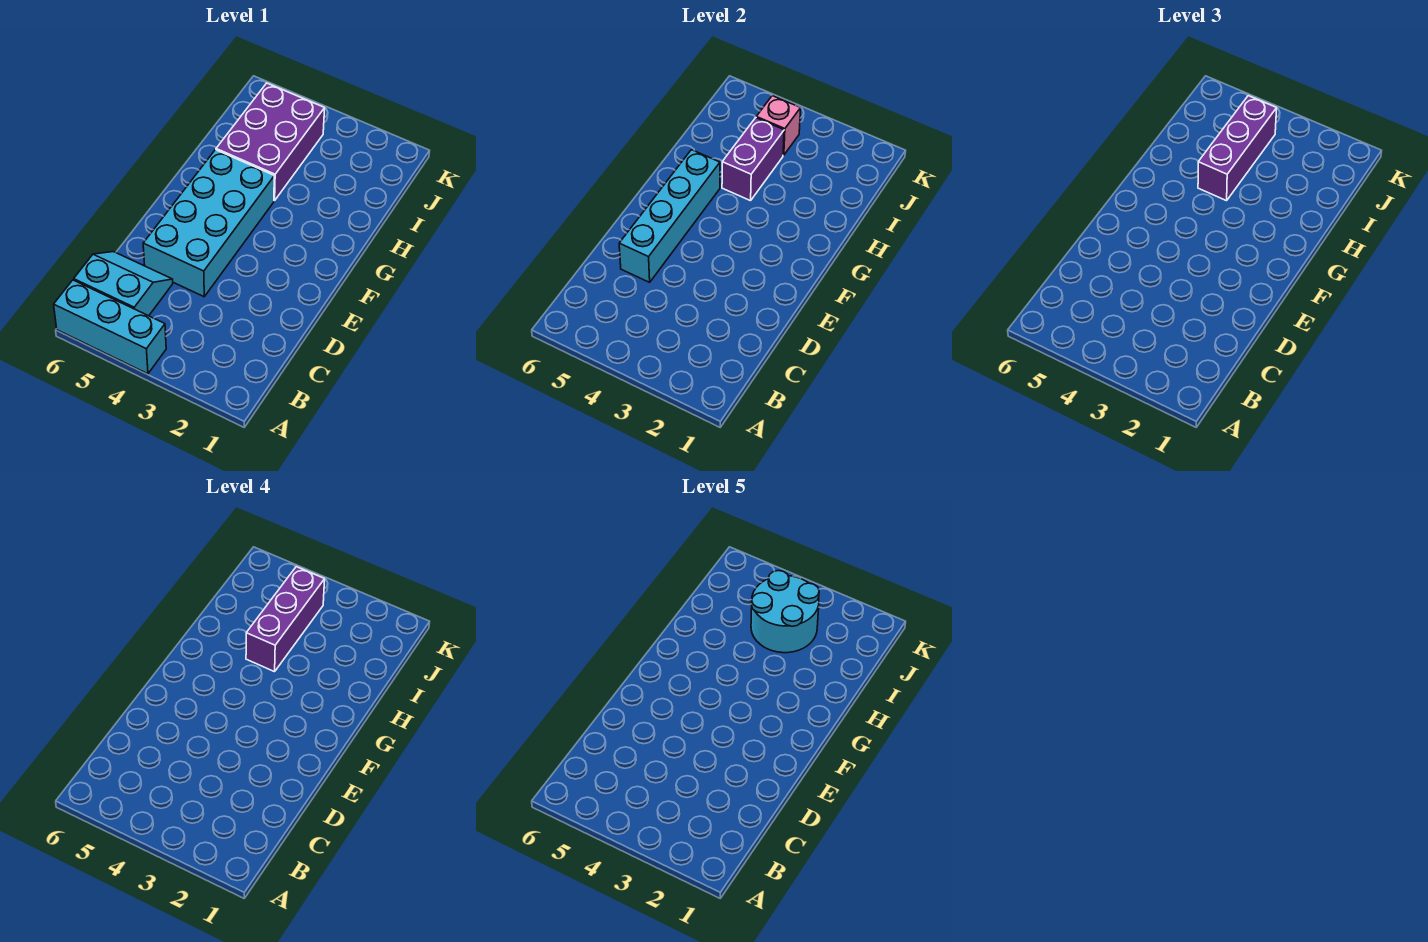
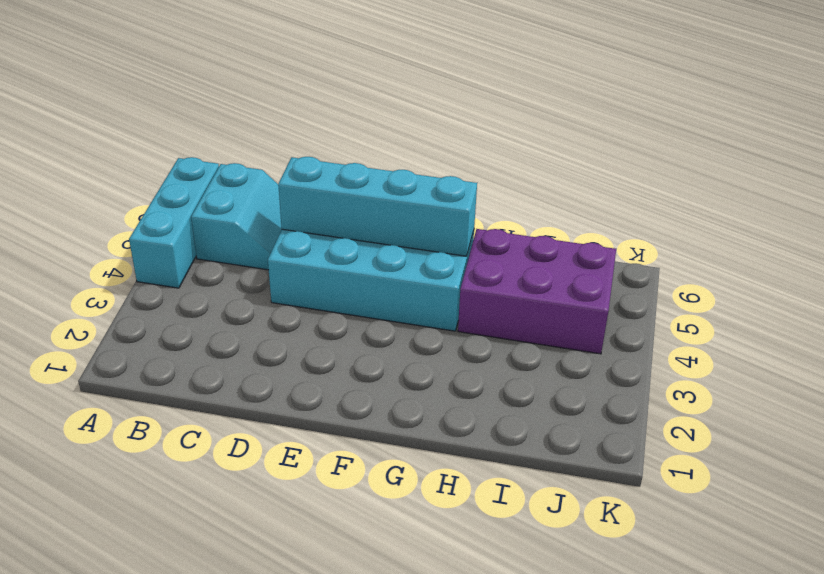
none -> purple 1x2 brick [722,118,784,201]
none -> pink 1x1 brick [756,96,801,155]

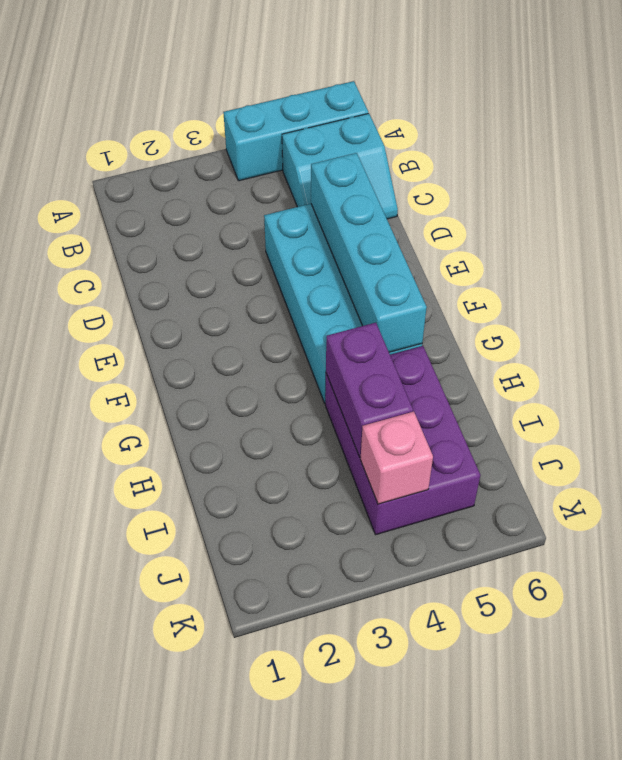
none -> purple 1x3 brick [1198,96,1277,201]
none -> purple 1x3 brick [246,567,325,672]

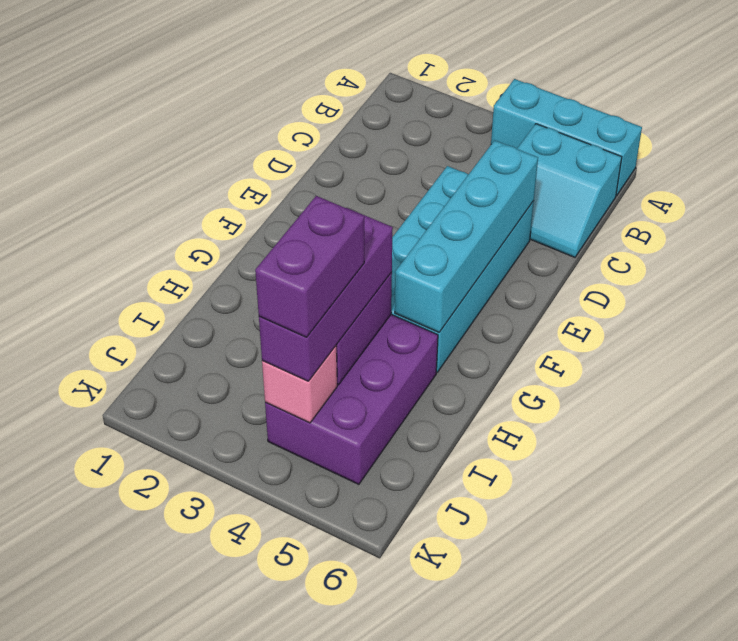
purple 1x2 brick [255,196,364,337] -> purple 1x3 brick [246,567,325,672]
none -> cyan 2x2 round brick [751,571,819,653]

